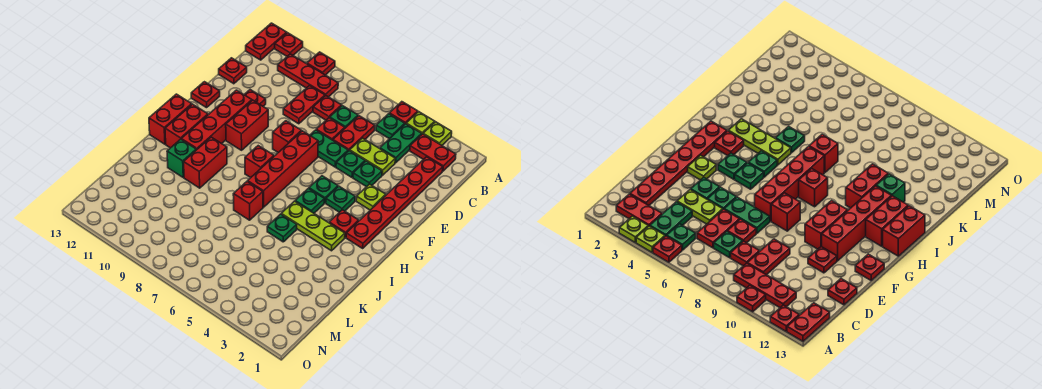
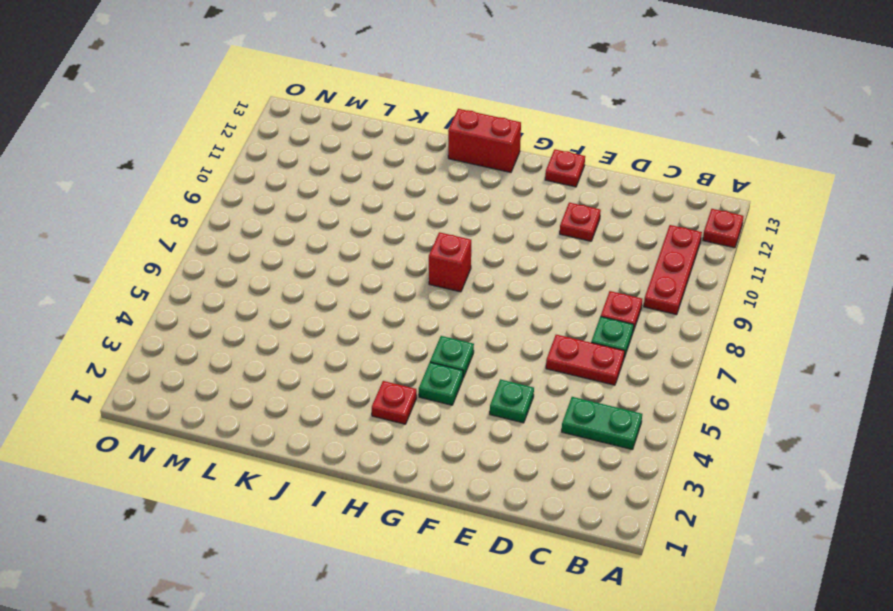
none -> lime 1x1 plate [423,122,452,145]
none -> lime 1x1 plate [406,112,435,134]
none -> red 1x1 plate [389,102,418,124]
none -> red 1x1 plate [307,52,335,75]

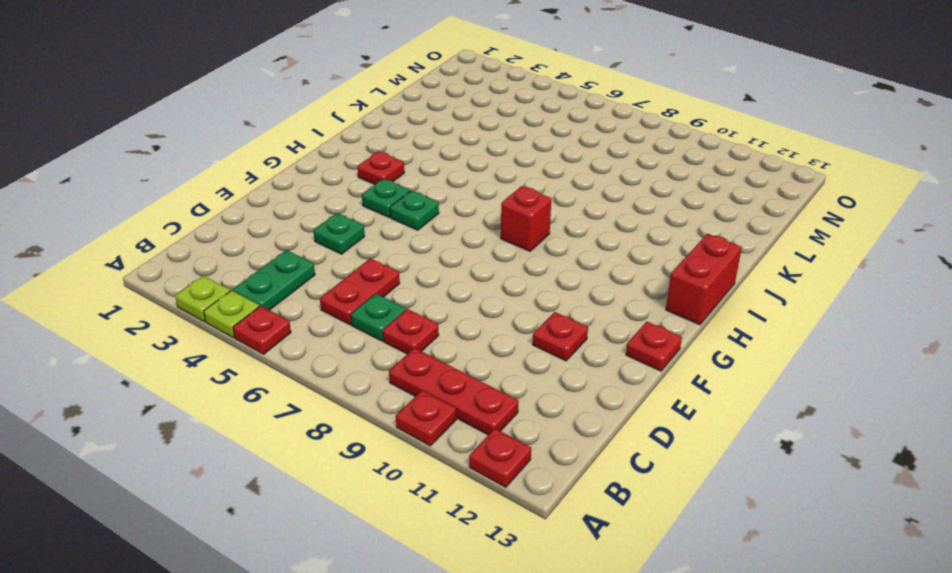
none -> red 1x2 plate [246,23,287,60]
none -> red 1x2 plate [410,134,456,171]
none -> green 1x1 plate [376,114,405,139]
none -> red 1x6 plate [346,157,443,248]

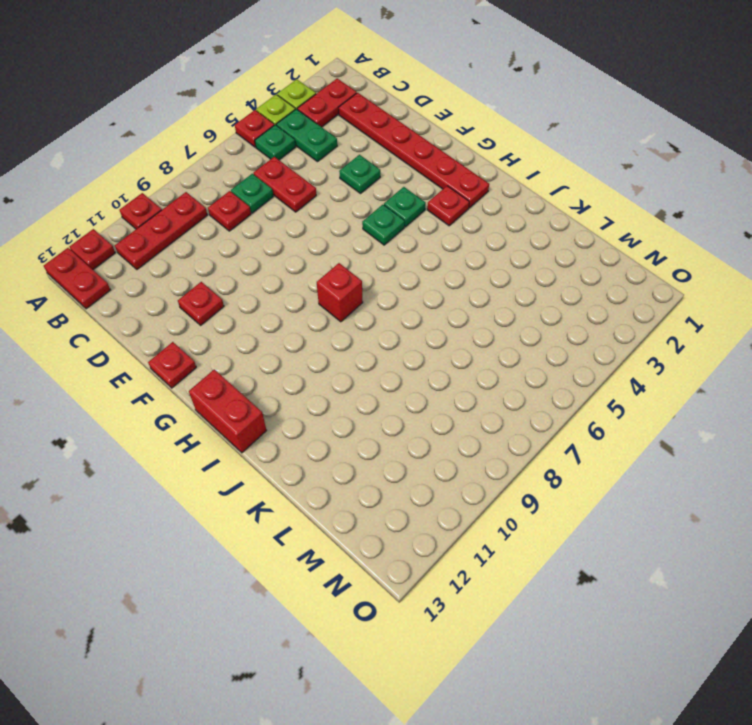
none -> red 1x2 plate [283,86,325,124]
none -> lime 1x2 plate [350,138,395,175]
none -> red 1x1 plate [316,118,345,140]
none -> red 1x1 plate [219,58,247,84]

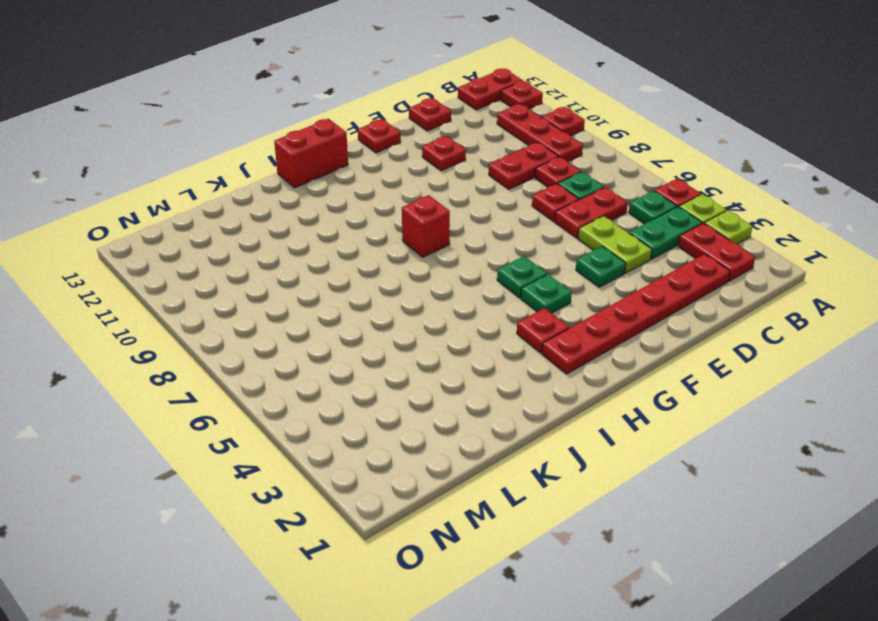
none -> green 1x1 plate [336,151,365,177]
none -> green 1x2 plate [310,130,348,167]
none -> lime 1x1 plate [356,184,386,210]
none -> red 1x4 brick [248,131,318,207]

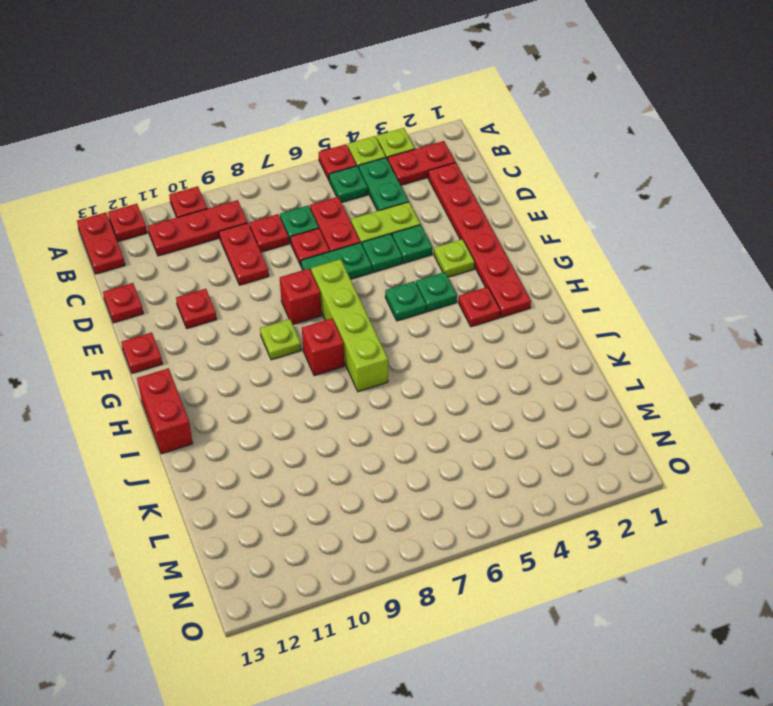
lime 1x4 brick [311,259,388,392] -> red 1x4 brick [248,131,318,207]
lime 1x1 plate [260,319,301,360] -> none
none -> red 1x2 brick [226,100,268,150]
none -> red 1x4 brick [181,90,252,150]
none -> green 1x1 plate [295,188,324,213]
none -> red 1x2 brick [165,104,208,148]

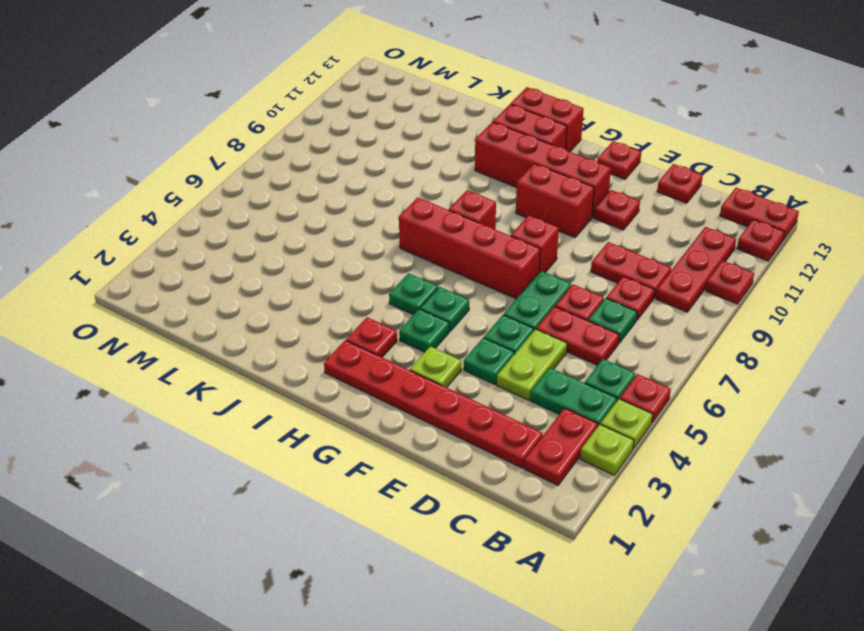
none -> lime 1x3 plate [281,201,345,251]
none -> red 1x2 brick [184,137,227,188]
none -> green 1x1 plate [267,214,297,242]
none -> red 1x1 brick [233,181,263,220]

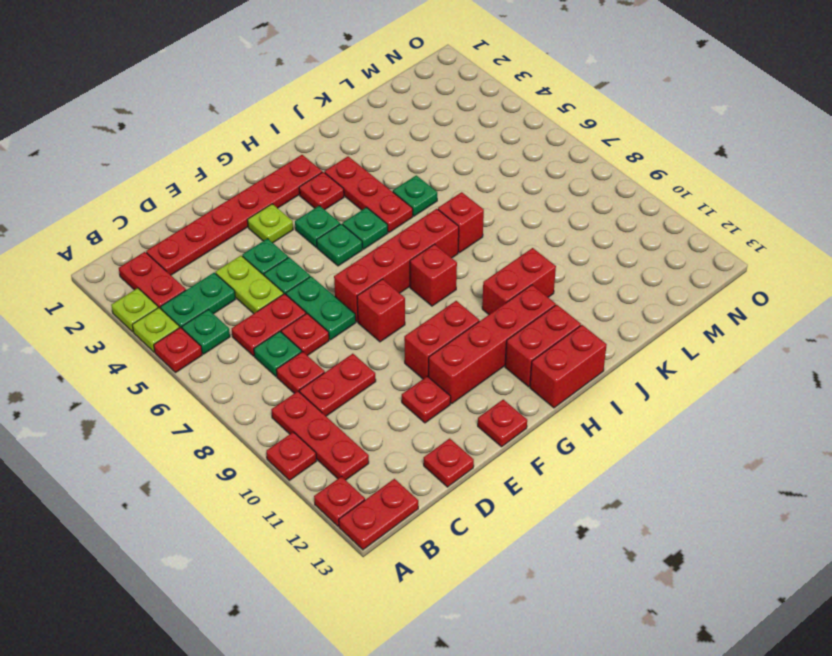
red 1x3 plate [324,156,413,232] -> lime 1x3 plate [281,201,345,251]
none -> green 1x1 brick [167,139,196,177]

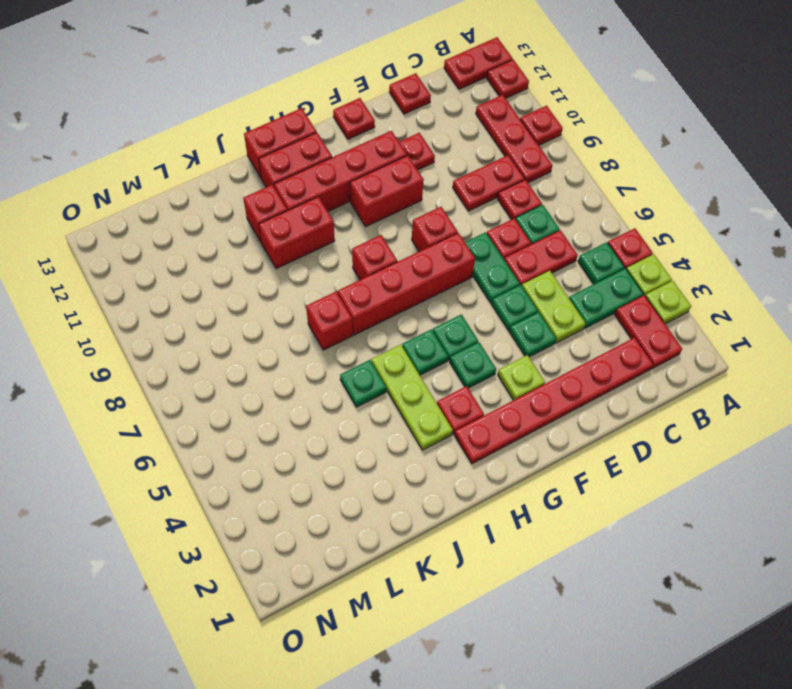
red 1x1 brick [243,185,287,242] -> green 1x1 brick [167,139,196,177]

